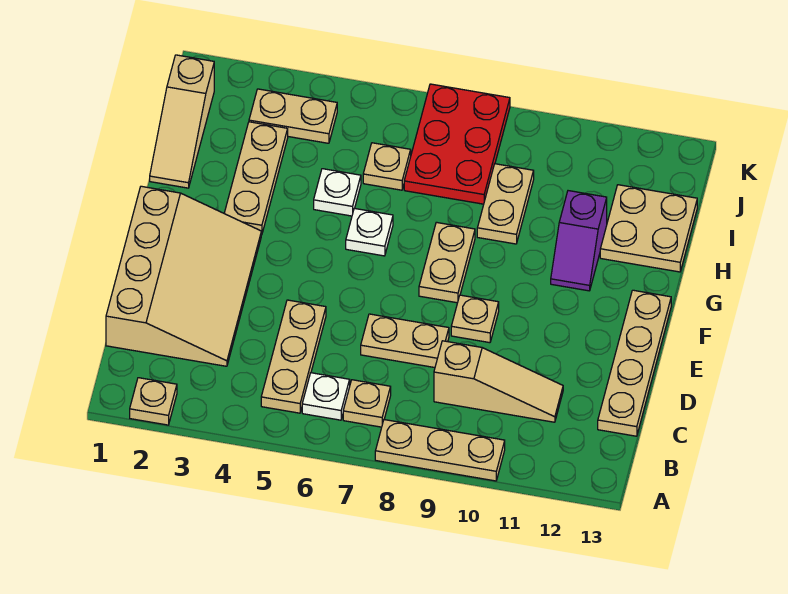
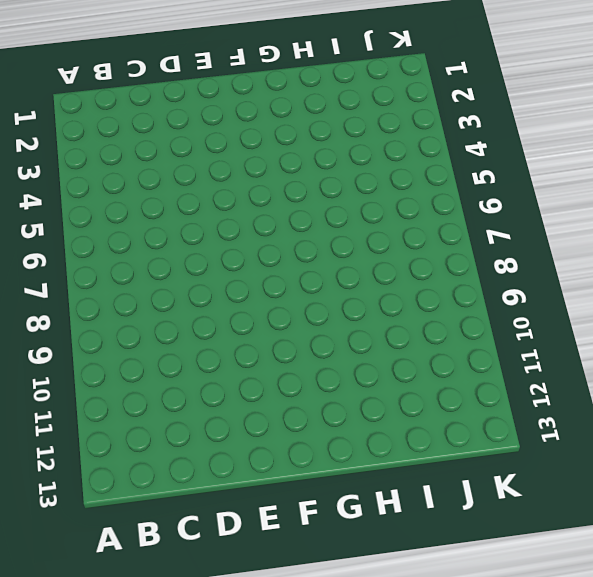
none -> tan 1x1 plate [130,378,177,425]
none -> tan 1x3 plate [375,420,505,481]
none -> tan 1x3 plate [261,300,326,413]

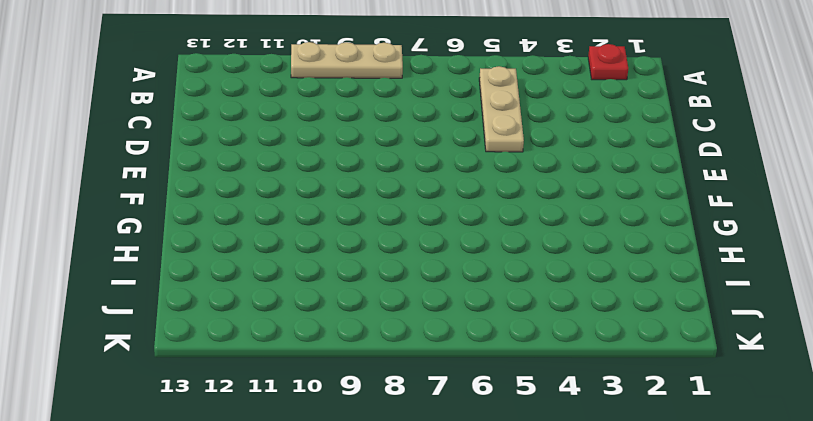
red 1x1 plate [588,44,628,80] -> tan 1x1 plate [130,378,177,425]
none -> white 1x1 plate [302,373,350,420]
none -> tan 1x1 plate [343,380,391,427]
none -> tan 3x4 slope [106,186,261,366]

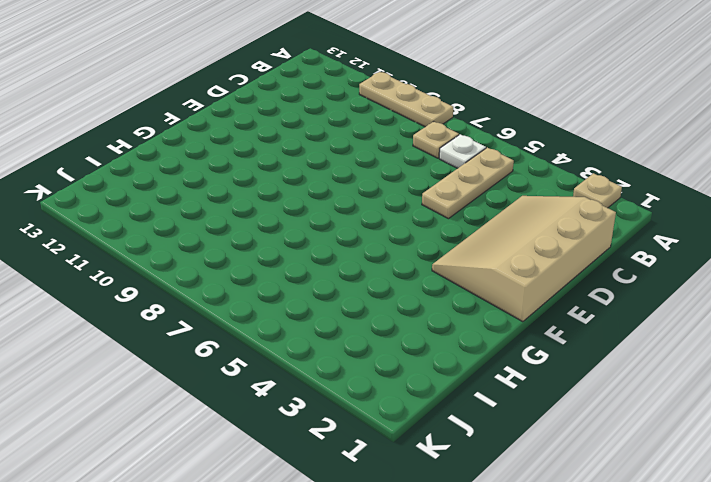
none -> tan 1x3 slope [434,341,563,422]
none -> tan 1x4 plate [598,290,671,436]
none -> tan 1x2 plate [361,314,449,368]

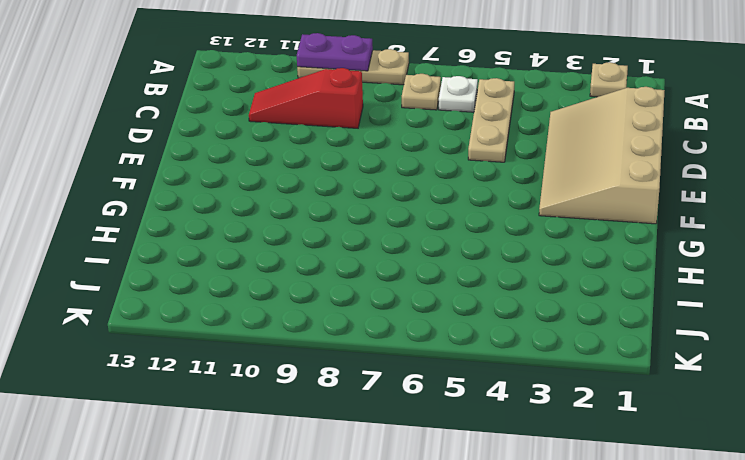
purple 1x2 plate [297,33,373,71] -> none
red 1x3 slope [249,68,363,128] -> tan 1x3 slope [434,341,563,422]
none -> tan 1x4 plate [598,290,671,436]
none -> tan 1x2 plate [361,314,449,368]
none -> tan 1x1 plate [451,295,499,343]

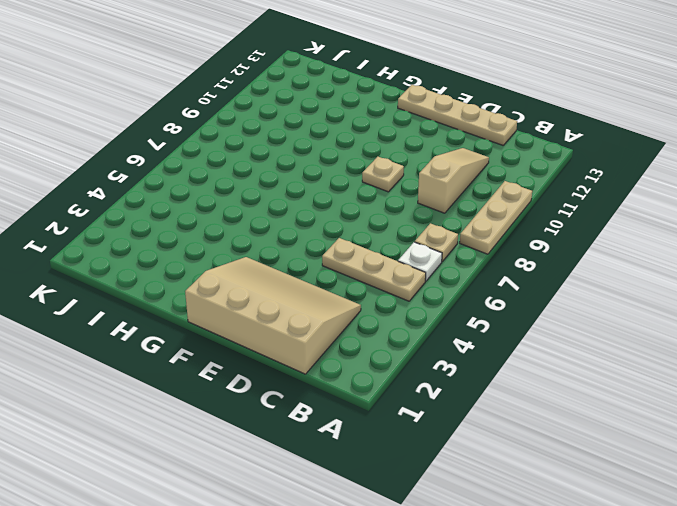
none -> tan 1x1 plate [130,378,177,425]
none -> tan 1x2 plate [361,314,449,368]
none -> tan 1x2 plate [419,222,475,303]

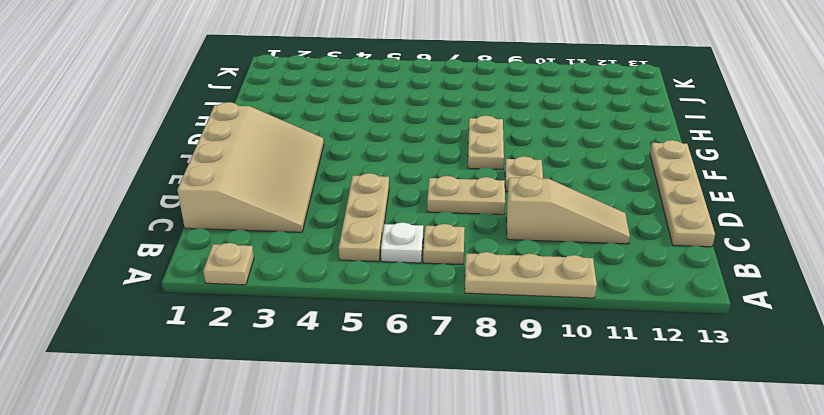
none -> tan 1x3 plate [224,122,288,235]
none -> white 1x1 plate [346,208,393,256]
none -> purple 1x2 slope [551,191,607,291]

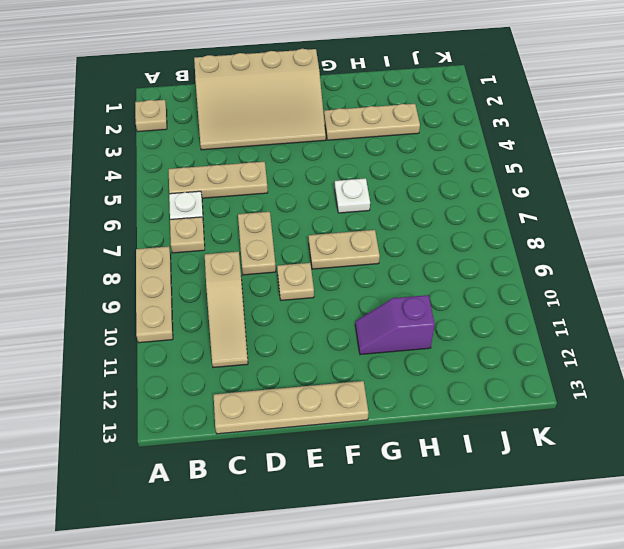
none -> tan 1x3 slope [150,55,214,188]
none -> white 1x1 plate [314,169,361,216]
none -> tan 1x2 plate [477,164,534,244]

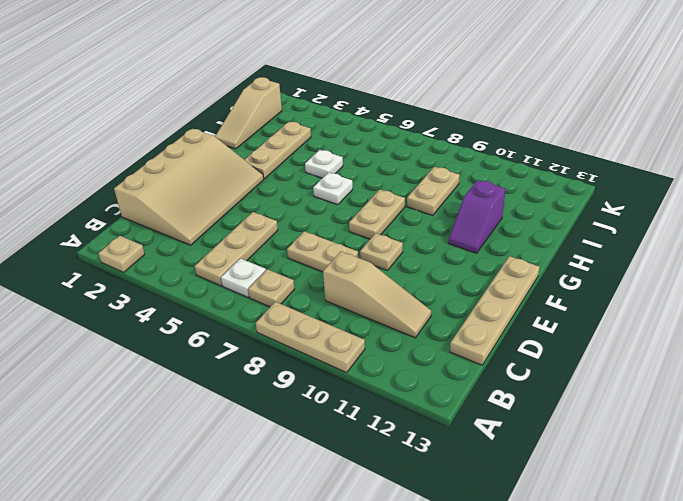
none -> tan 2x2 plate [600,185,697,272]
none -> tan 1x1 plate [363,143,411,190]
none -> red 2x3 plate [404,84,510,204]

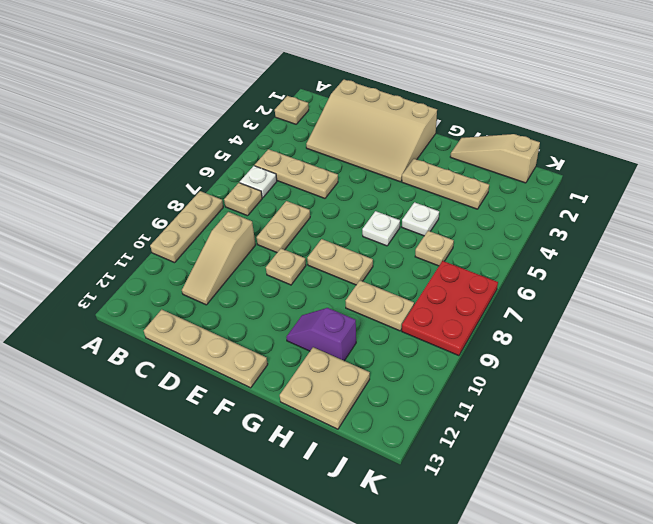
red 2x3 plate [402,261,498,356] -> red 2x3 plate turned to [404,84,510,204]
none -> tan 1x2 plate [249,89,337,143]

